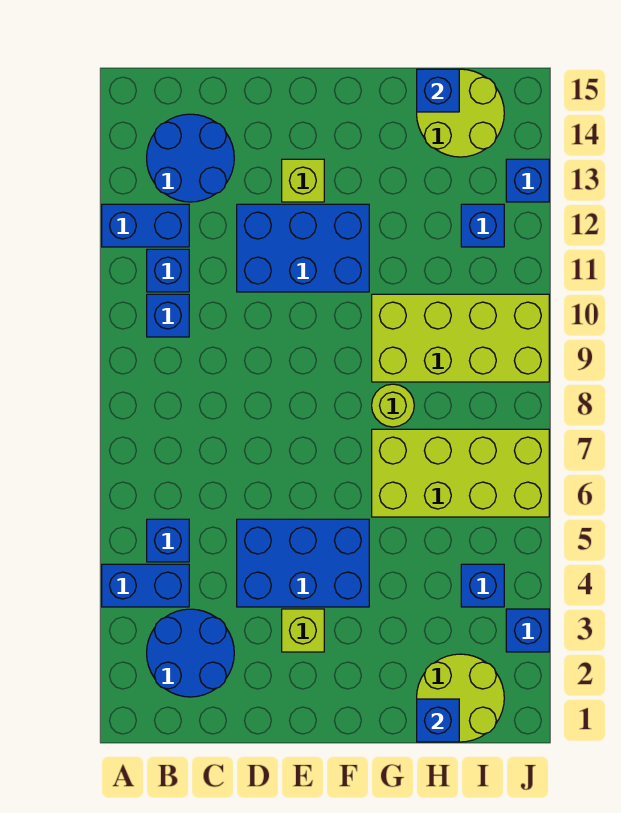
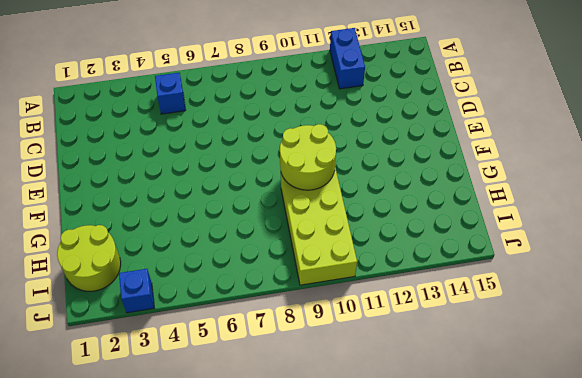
lime 2x2 round brick [280,124,336,190] -> lime 2x2 round brick moved to [417,69,504,157]
none -> blue 1x2 brick [102,564,189,607]
none -> blue 2x2 round brick [147,609,234,697]
none -> blue 1x1 brick [147,294,189,337]

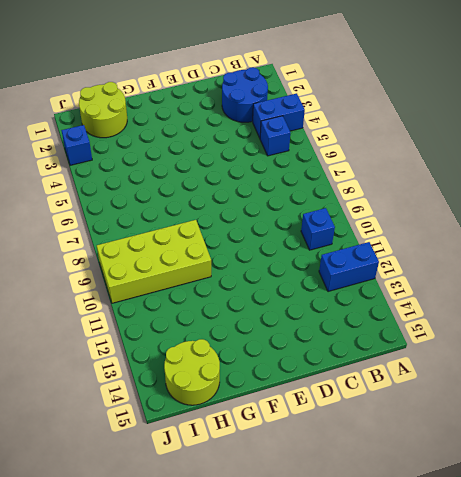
none -> blue 1x1 brick [147,249,189,292]
none -> blue 2x2 round brick [147,114,234,202]
none -> blue 2x3 brick [237,519,369,607]

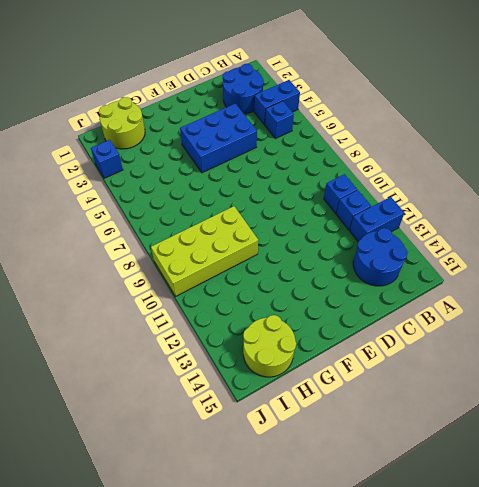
none -> blue 2x3 brick [237,204,369,292]
none -> lime 1x1 brick [282,609,324,652]
none -> lime 1x1 brick [282,159,324,202]

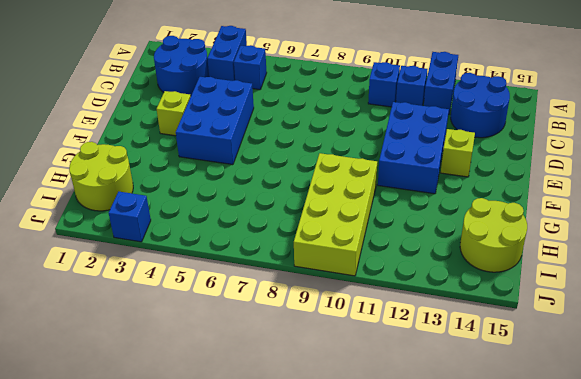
none -> lime 2x4 brick [372,429,549,517]
none -> lime 1x1 round brick [372,384,414,427]
none -> blue 1x1 brick [461,564,504,607]

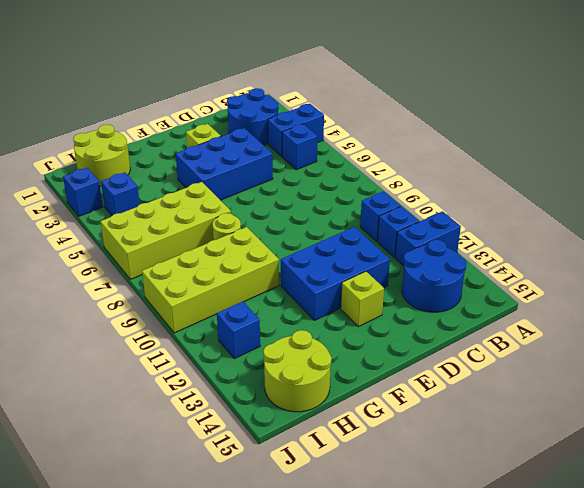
none -> blue 1x1 brick [506,159,549,202]
none -> blue 1x1 brick [417,699,459,742]
none -> blue 1x1 brick [417,69,459,112]

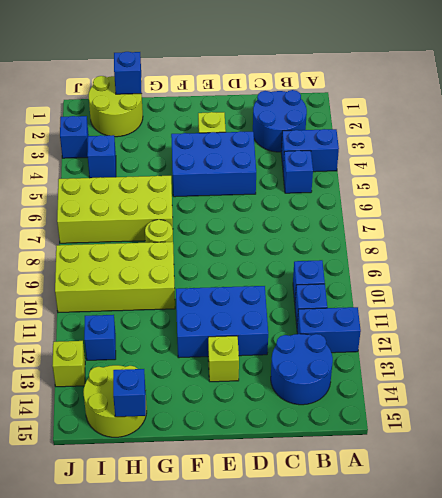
lime 1x1 brick [52,341,85,387] -> blue 1x1 brick [506,159,549,202]

